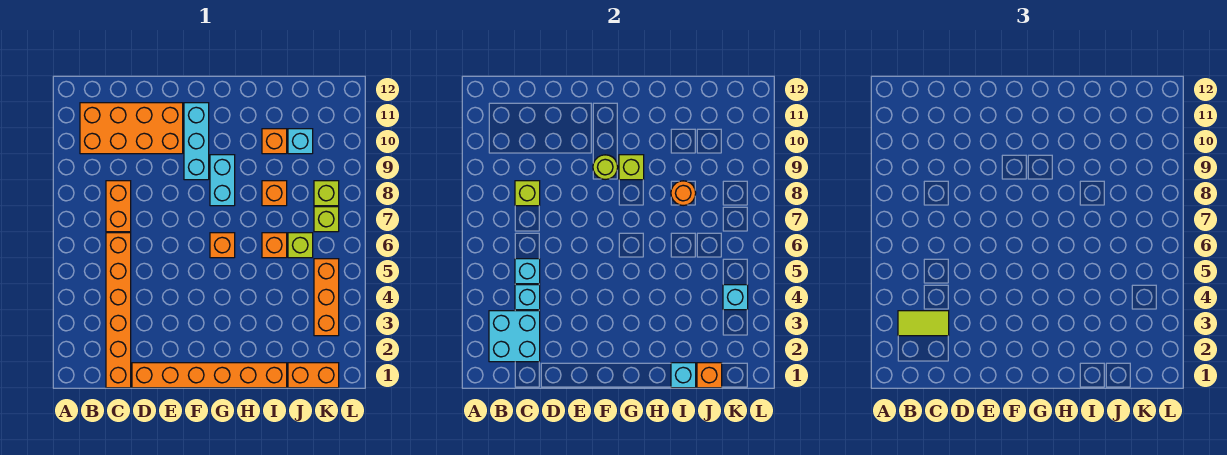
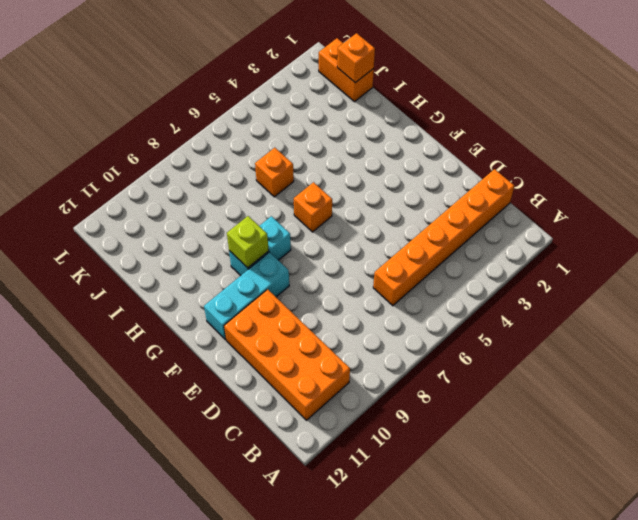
none -> orange 1x2 brick [106,181,131,232]
none -> orange 1x6 brick [132,363,287,388]
none -> orange 1x1 brick [262,181,287,206]

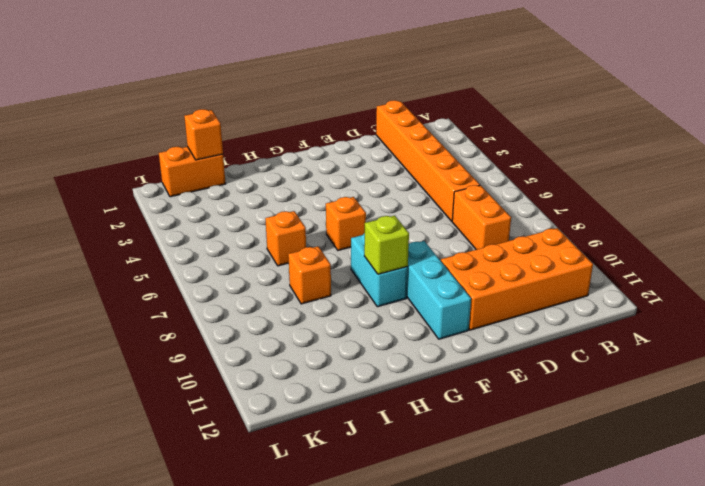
none -> orange 1x6 brick [132,363,287,388]
none -> orange 1x1 brick [262,129,287,154]
none -> lime 1x1 brick [288,233,313,258]

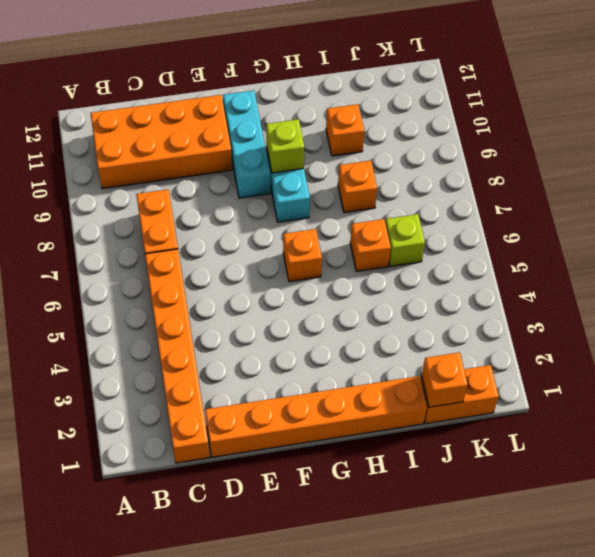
none -> cyan 1x1 brick [288,129,313,154]
none -> orange 1x3 brick [314,259,339,336]
none -> lime 1x1 brick [314,207,339,232]

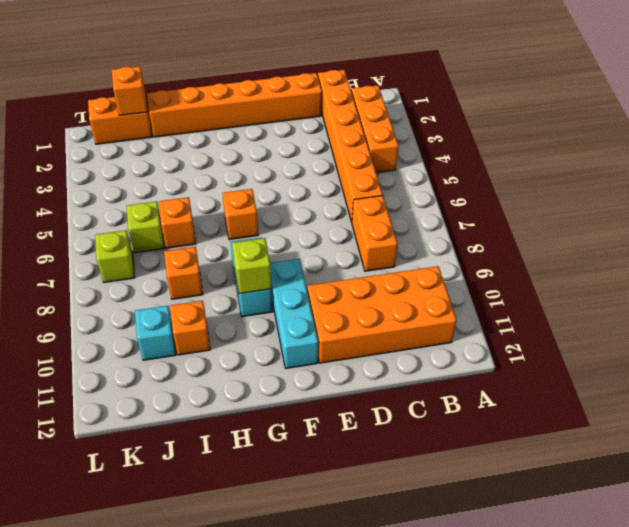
orange 1x3 brick [352,85,398,173] -> orange 1x3 brick moved to [314,259,339,336]
none -> lime 1x1 brick [314,181,339,206]
none -> cyan 2x2 brick [489,311,540,362]
none -> cyan 1x1 brick [515,285,540,310]

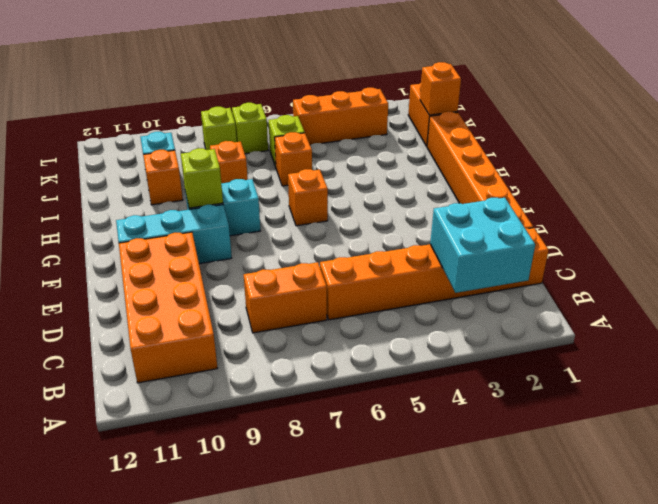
none -> cyan 1x1 brick [515,285,540,310]
none -> cyan 1x1 brick [515,259,540,284]
none -> lime 1x1 brick [515,181,540,206]

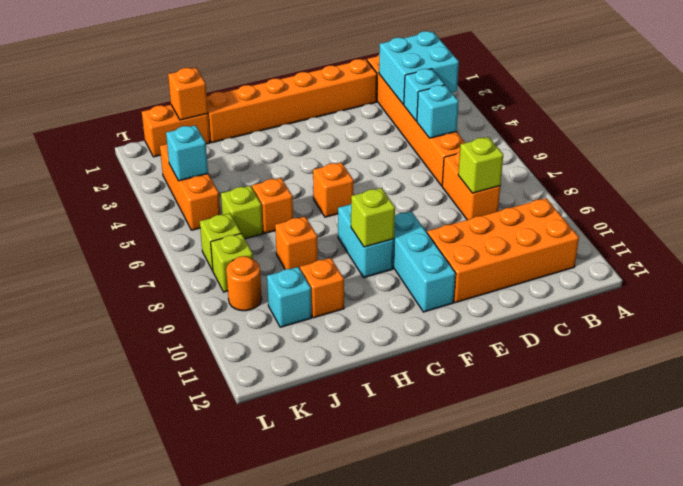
orange 1x1 round brick [226,256,262,311] -> orange 1x1 round brick moved to [671,181,696,206]
none -> lime 1x1 round brick [593,155,618,180]
none -> cyan 1x1 brick [671,363,696,388]
none -> lime 1x2 tile [898,311,949,336]

